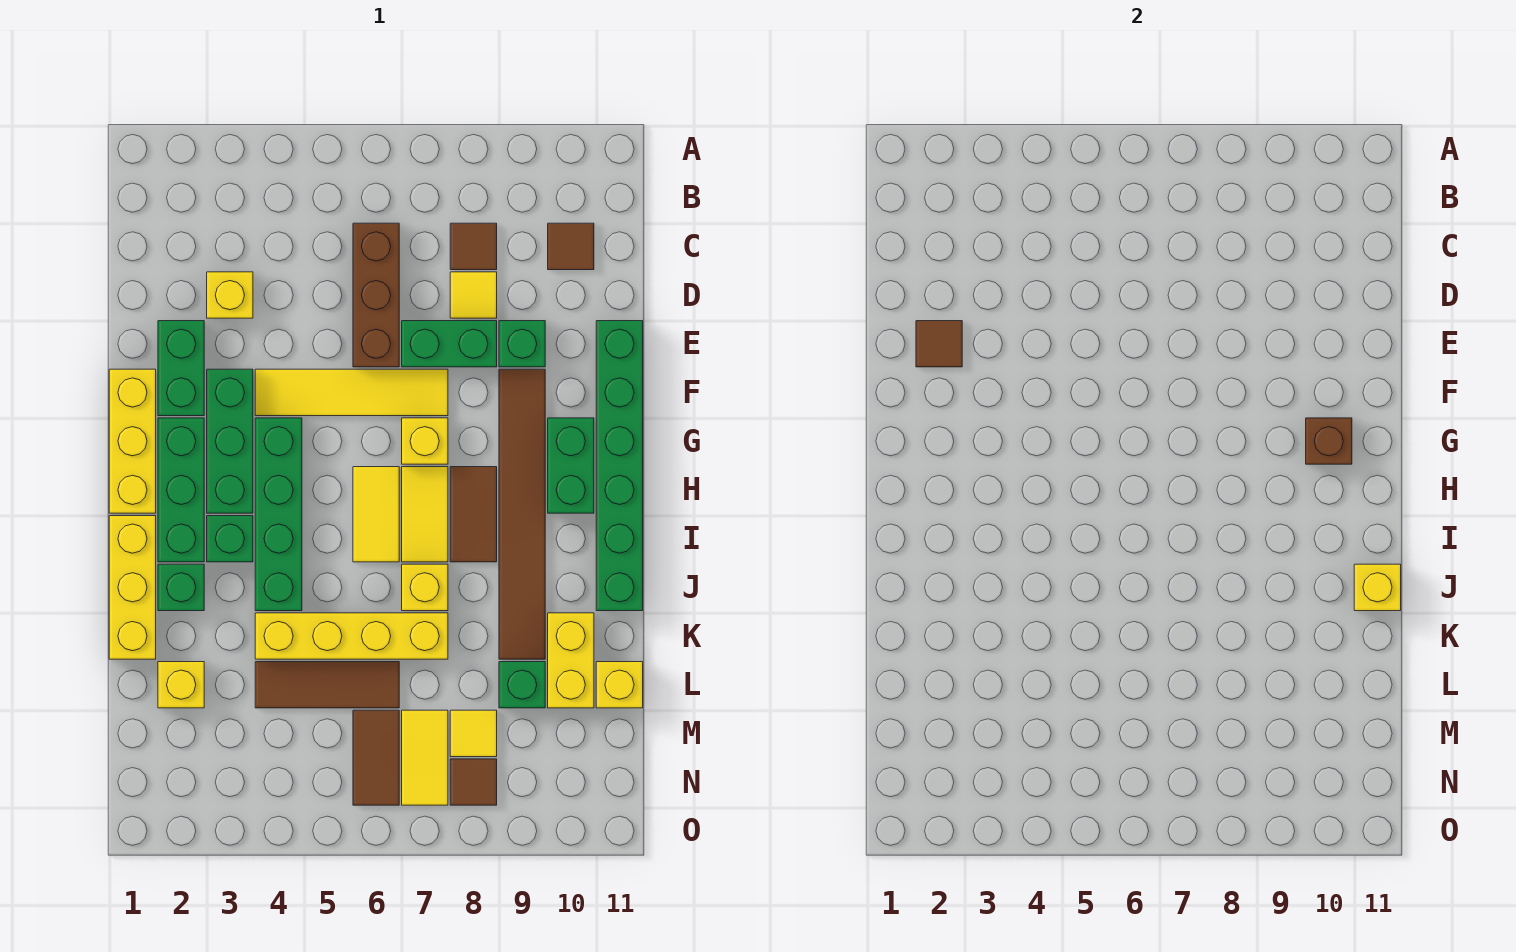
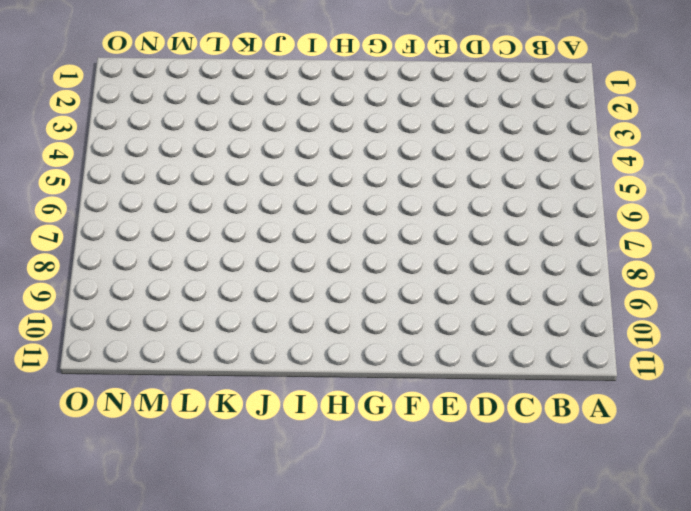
none -> brown 1x3 brick [353,223,399,367]
none -> brown 1x1 tile [450,223,497,270]
none -> brown 1x1 tile [548,223,594,270]
none -> yellow 1x1 brick [207,272,253,318]

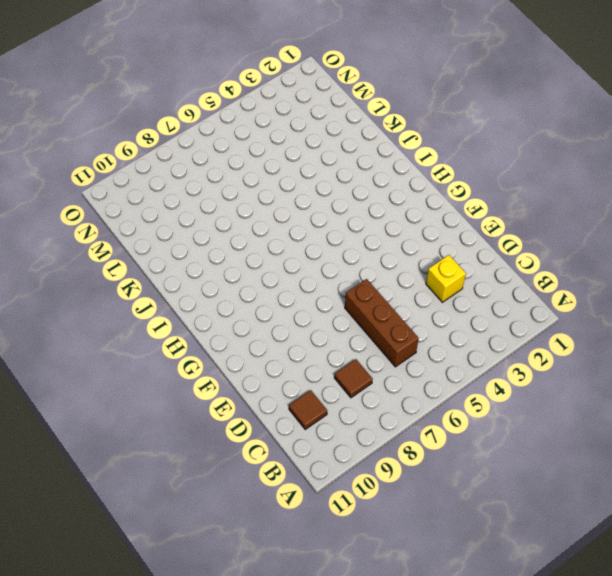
none -> yellow 1x1 tile [450,272,497,318]
none -> green 1x2 brick [158,321,204,416]
none -> green 1x2 brick [402,321,497,367]
none -> green 1x1 brick [499,321,545,367]

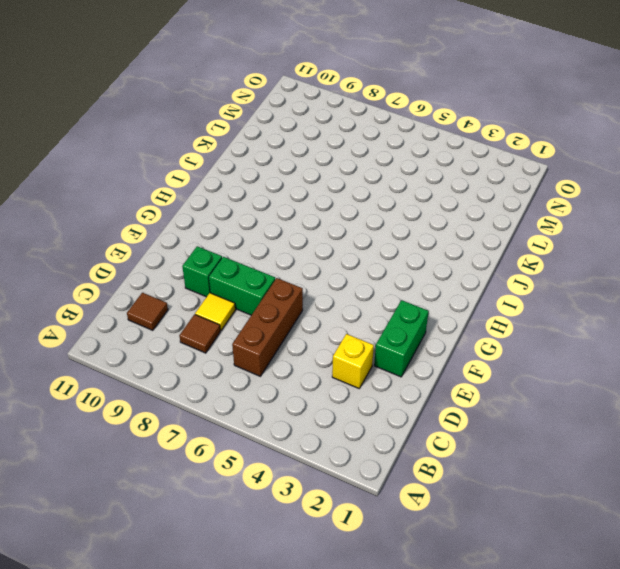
none -> green 1x6 brick [596,321,643,611]
none -> yellow 1x3 brick [109,369,156,513]
none -> green 1x3 brick [207,369,253,513]
none -> yellow 1x4 tile [255,369,448,416]

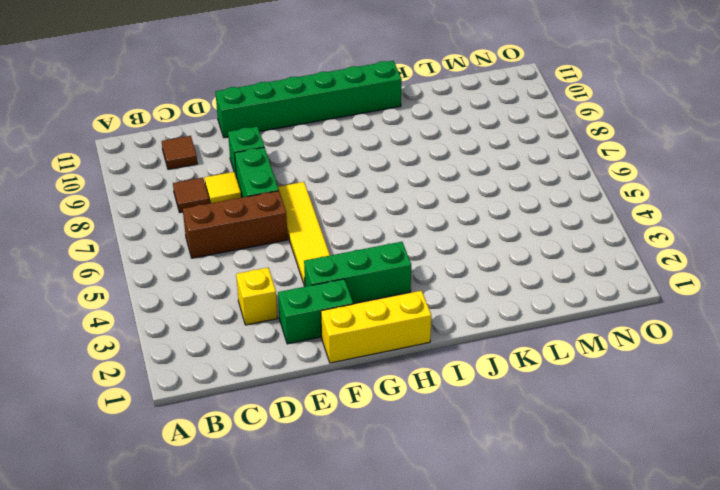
none -> brown 1x6 tile [499,369,545,659]
none -> green 1x3 brick [158,418,204,562]
none -> green 1x4 brick [255,418,302,611]
none -> yellow 1x1 brick [402,418,448,464]

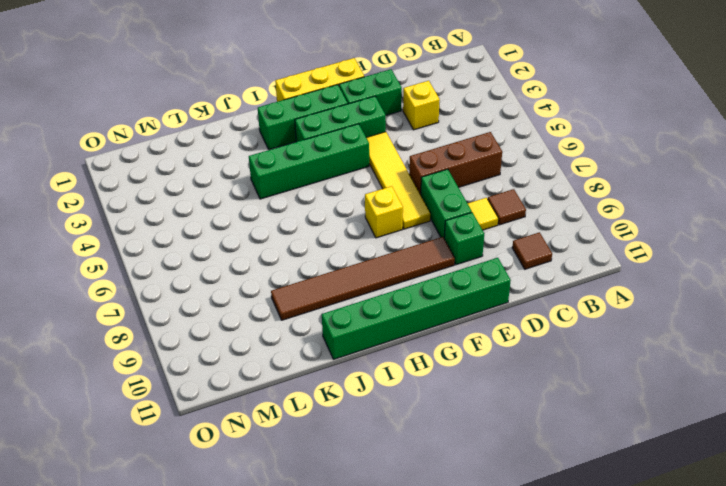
none -> green 1x2 brick [548,418,594,513]
none -> yellow 1x2 tile [353,467,399,562]
none -> yellow 1x2 tile [402,467,448,562]
none -> brown 1x2 tile [450,467,497,562]

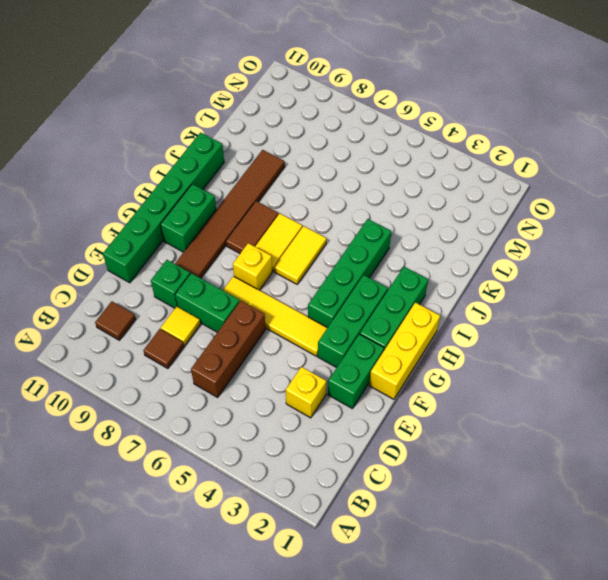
none -> yellow 1x3 brick [109,516,156,659]
none -> green 1x1 brick [207,516,253,562]
none -> green 1x1 brick [158,564,204,611]
none -> yellow 1x1 brick [402,564,448,611]

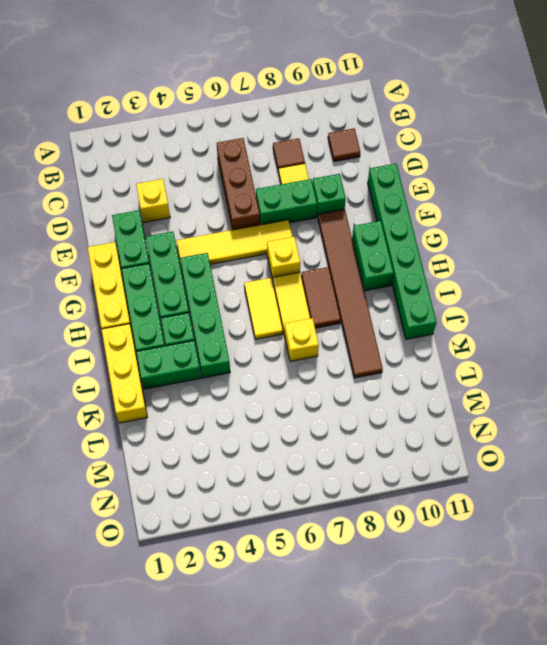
green 1x2 brick [136,341,201,389] -> green 1x1 brick [158,564,204,611]
none -> yellow 1x4 brick [255,613,448,659]
none -> yellow 1x2 brick [548,613,594,708]
none -> yellow 1x1 brick [158,662,204,708]
none -> brown 1x3 tile [255,662,399,708]

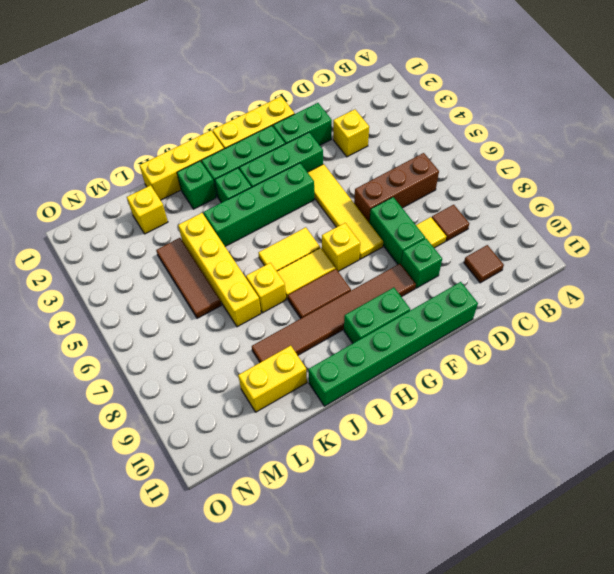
none -> green 1x1 brick [499,662,545,708]
none -> yellow 1x1 brick [596,662,643,708]
none -> brown 1x2 tile [353,710,399,805]
none -> yellow 1x2 tile [402,710,448,805]

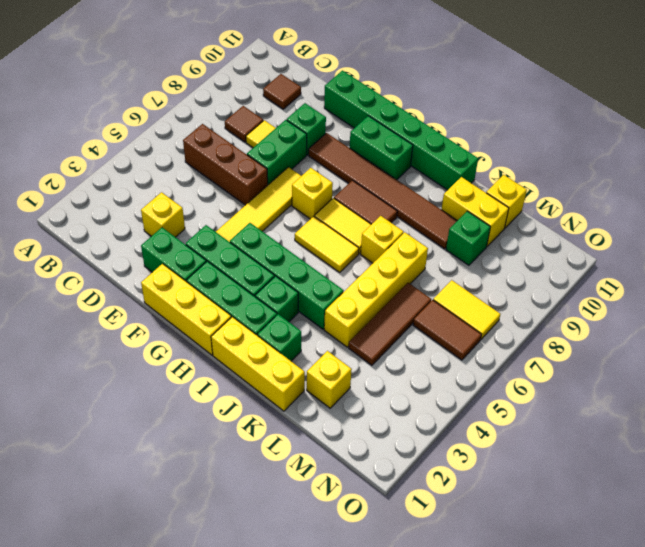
none -> yellow 1x1 tile [450,710,497,757]
none -> brown 1x1 tile [450,759,497,805]
none -> brown 1x1 tile [916,321,962,367]
none -> brown 1x1 brick [1306,418,1352,464]

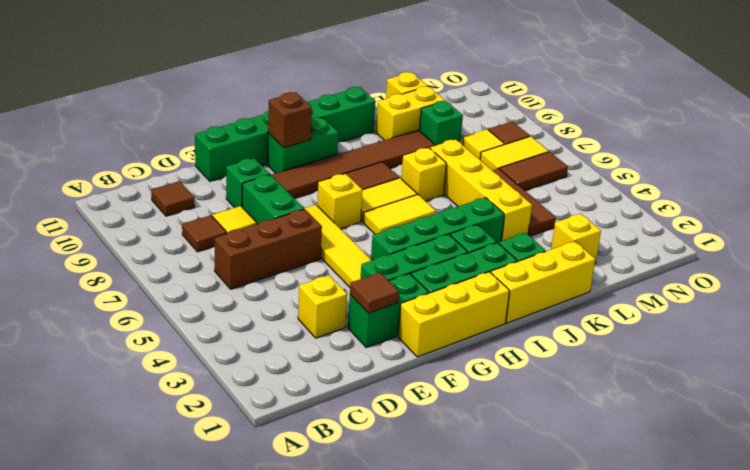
none -> yellow 1x1 brick [1354,564,1401,611]

